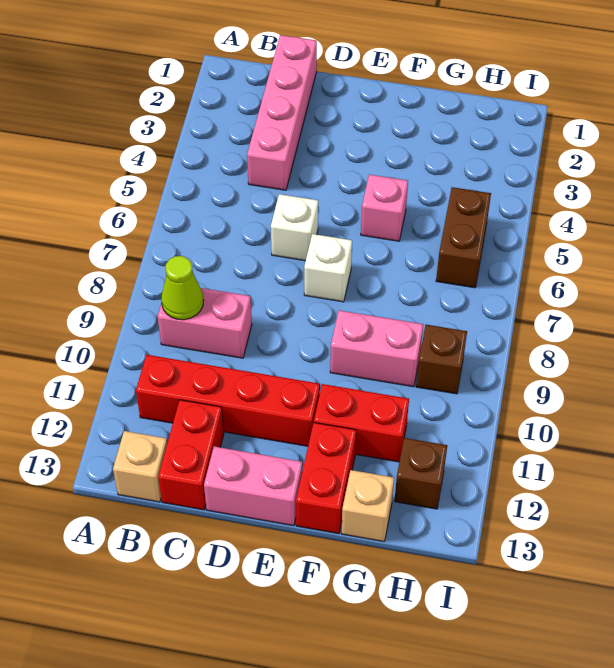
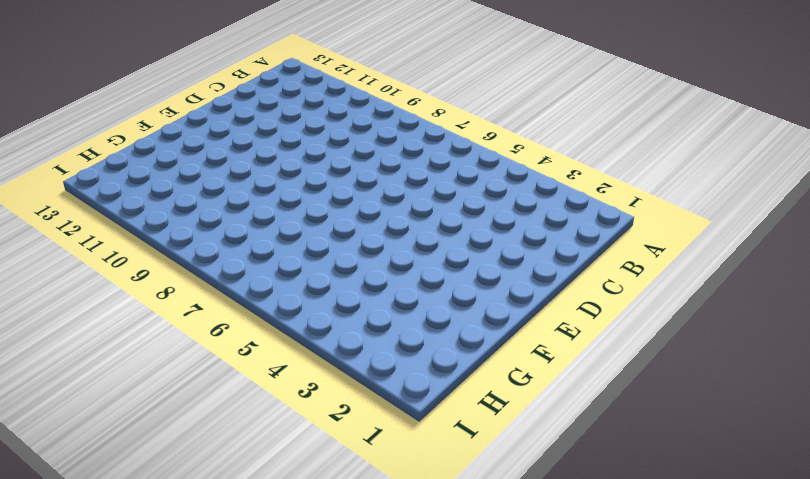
none -> pink 1x2 brick [158,288,252,358]
none -> red 1x4 brick [136,355,320,446]
none -> tan 1x1 brick [113,431,167,502]

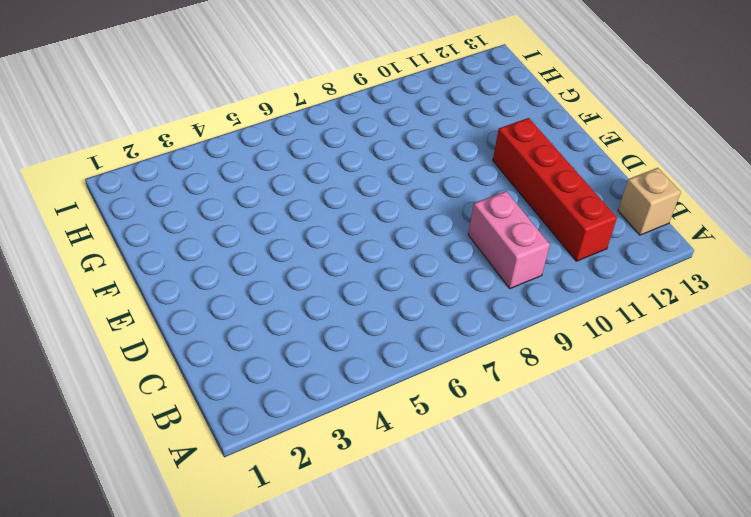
none -> pink 1x4 brick [247,35,317,190]
none -> red 1x2 brick [158,400,224,510]
none -> white 1x1 brick [271,194,318,261]

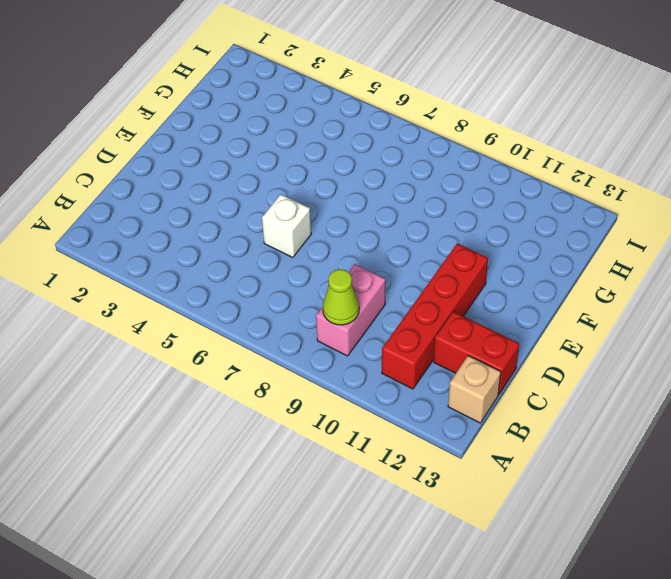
none -> pink 1x4 brick [247,35,317,190]
none -> pink 1x2 brick [204,446,302,526]
none -> white 1x1 brick [304,234,352,302]

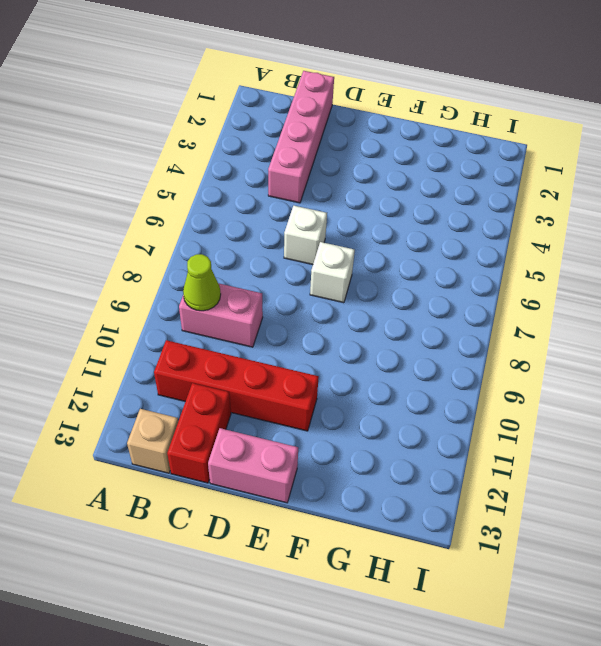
none -> pink 1x1 brick [361,175,408,241]
none -> pink 1x2 brick [330,310,423,387]
none -> red 1x2 brick [314,384,409,462]

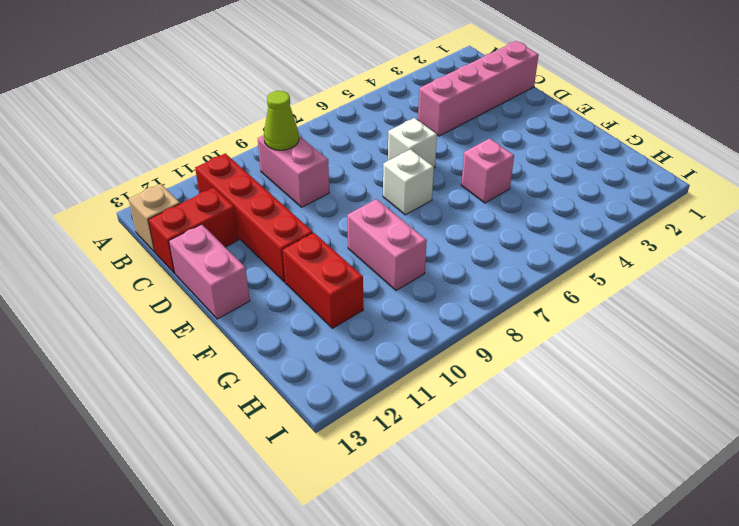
none -> red 1x2 brick [296,423,356,534]
none -> tan 1x1 brick [341,470,394,542]
none -> brown 1x2 brick [436,187,491,288]

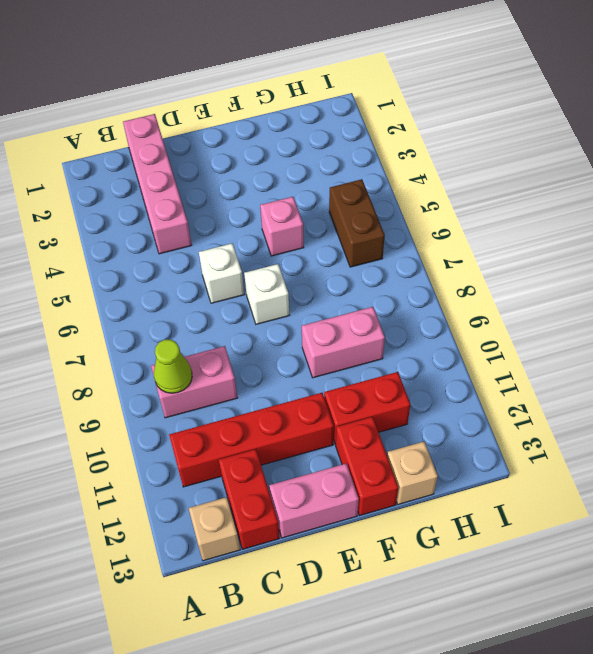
none -> brown 1x1 brick [416,325,467,394]
none -> brown 1x1 brick [395,438,447,509]

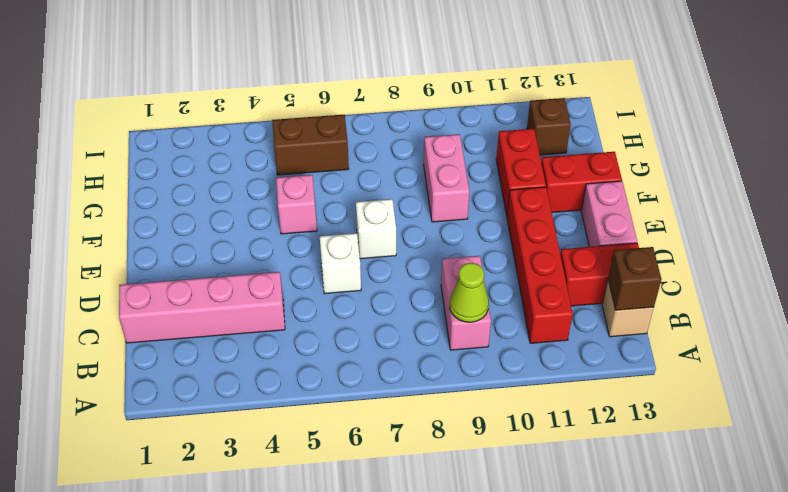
brown 1x1 brick [608,247,661,310] -> brown 1x1 brick moved to [416,325,467,394]
none -> tan 1x1 brick [341,470,394,542]

